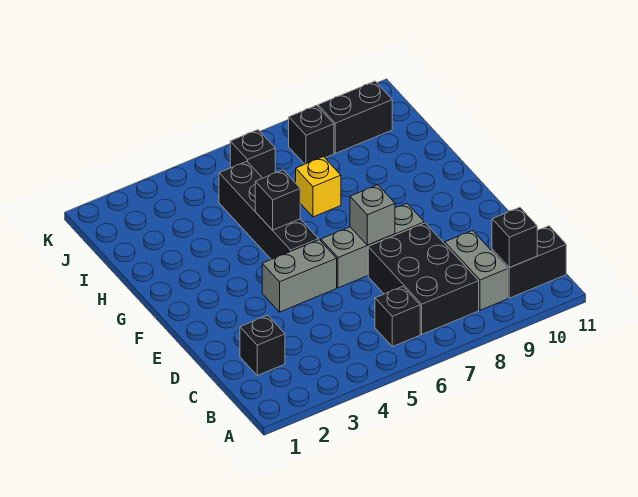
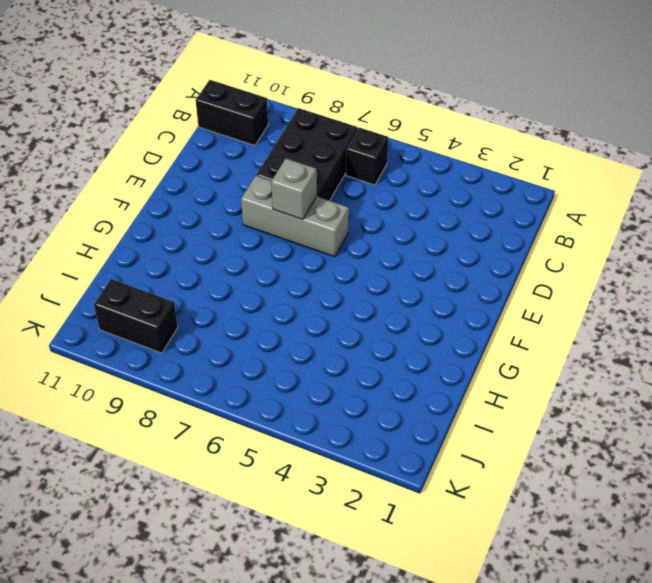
none -> grey 1x2 brick [445,231,508,310]
none -> black 1x1 brick [240,315,285,375]
none -> grey 1x2 brick [262,240,337,312]

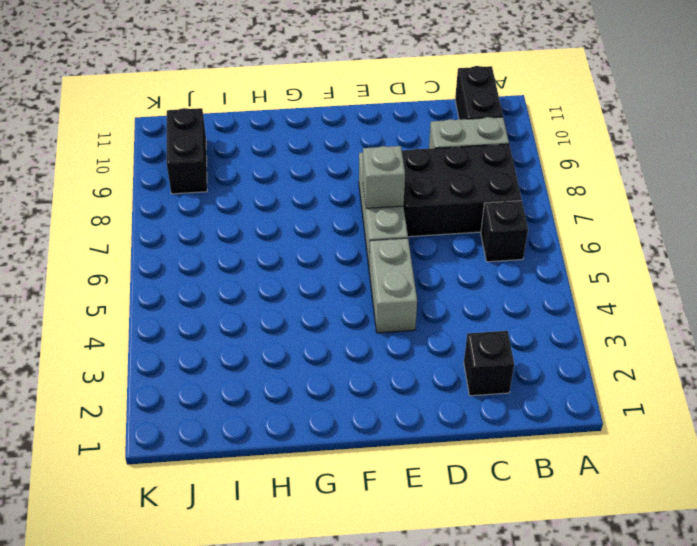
none -> black 1x4 brick [219,161,319,259]
none -> yellow 1x1 brick [296,157,341,217]
none -> black 1x1 brick [230,130,275,178]

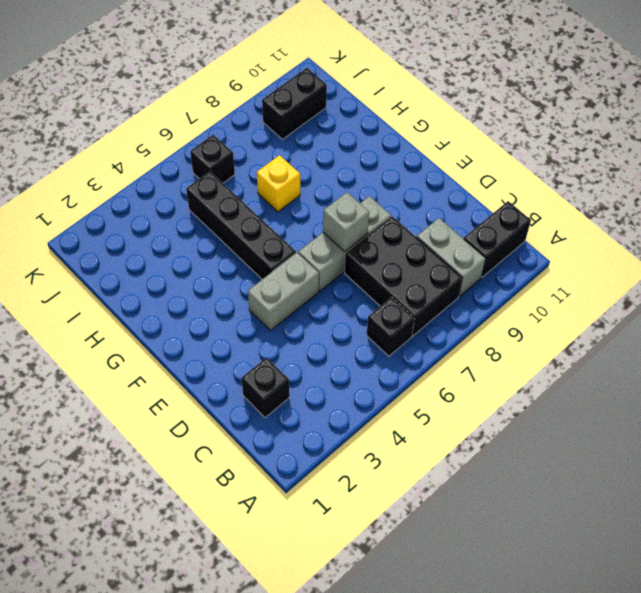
none -> black 1x1 brick [289,105,334,164]
none -> black 1x1 brick [492,207,537,268]
none -> black 1x1 brick [255,170,300,230]

